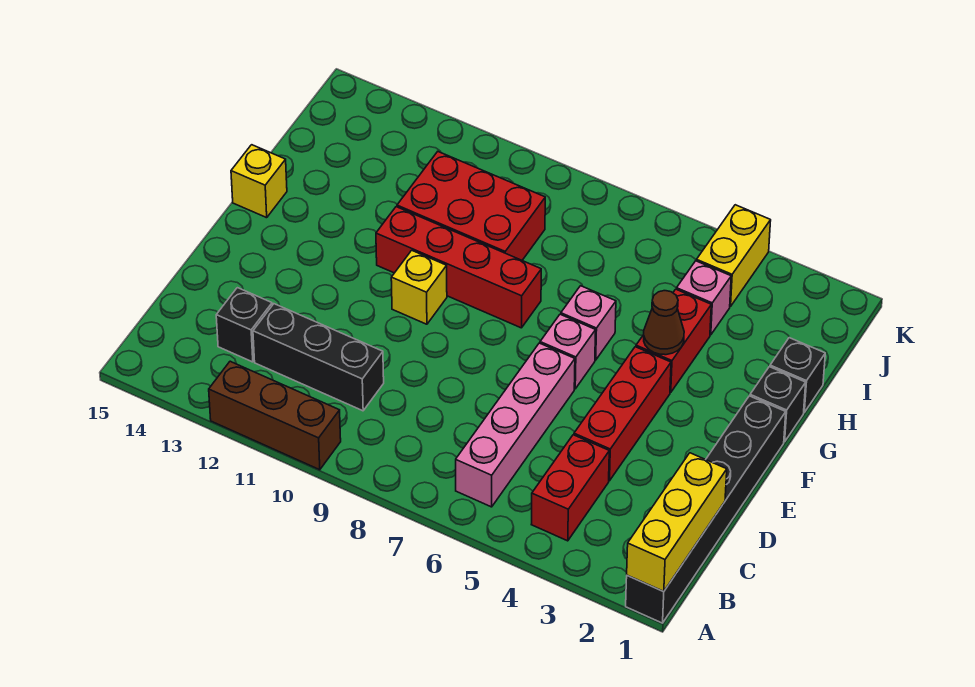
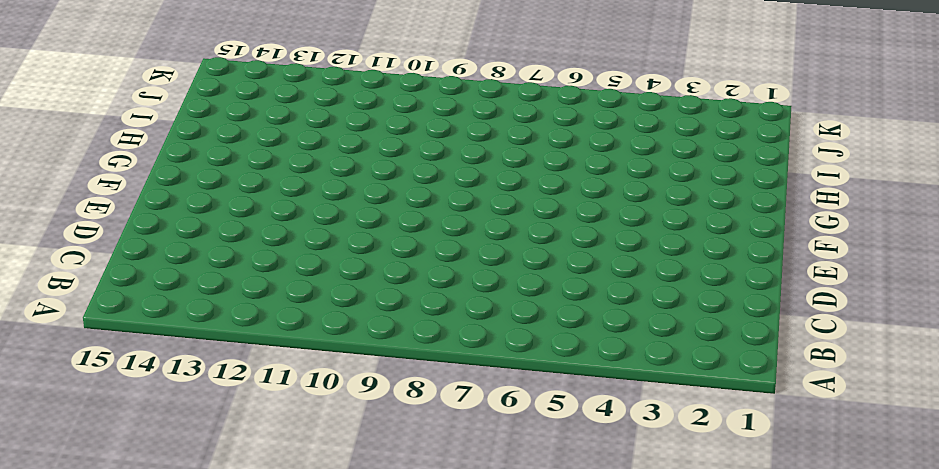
none -> black 1x6 brick [626,396,786,623]
none -> brown 1x3 brick [209,361,341,470]
none -> red 1x2 brick [531,435,609,541]

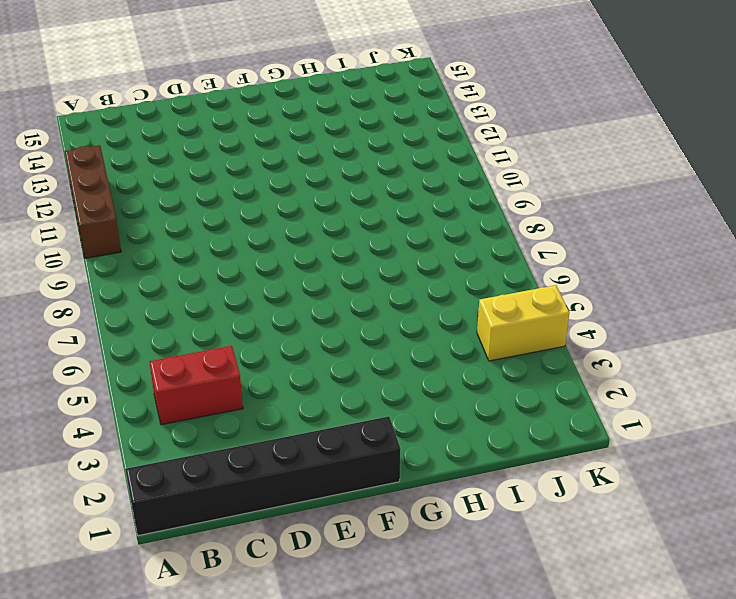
none -> pink 1x4 brick [456,343,575,507]
none -> black 1x3 brick [253,304,384,411]
none -> black 1x1 brick [216,288,272,362]

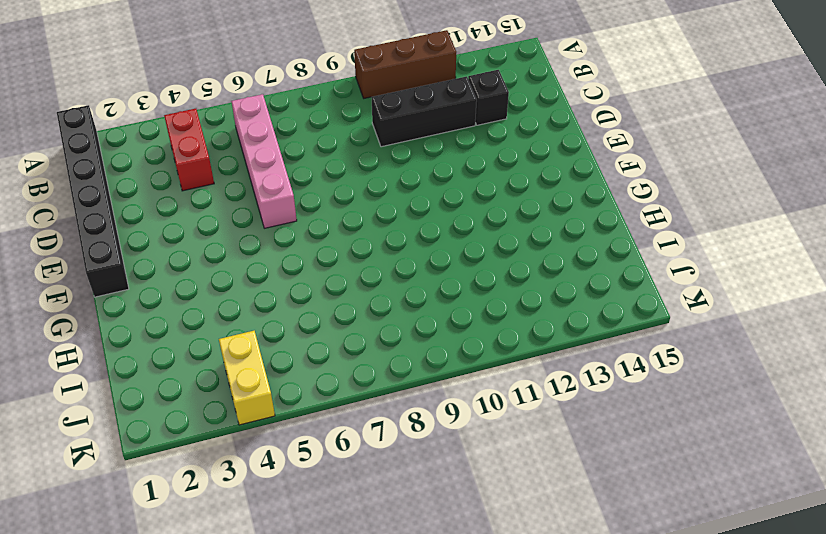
none -> red 1x3 brick [574,347,671,481]
none -> pink 1x1 brick [540,314,596,389]
none -> yellow 1x1 brick [391,250,447,324]

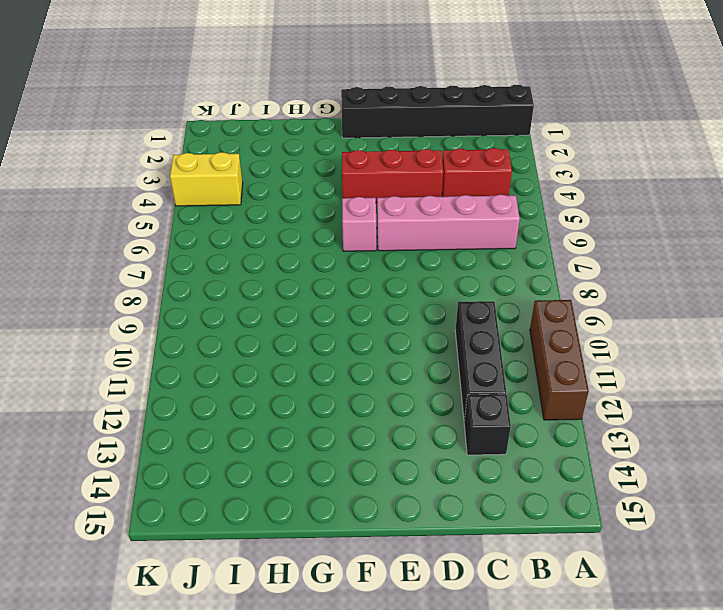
none -> yellow 1x1 brick [391,250,447,324]
none -> black 1x1 brick [750,367,806,442]
none -> red 1x2 brick [636,289,711,393]

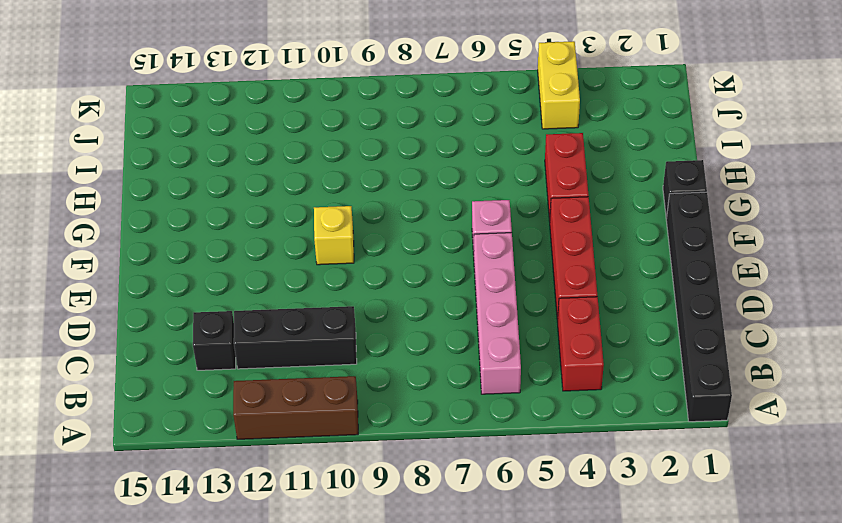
none -> pink 1x1 brick [561,286,616,360]
none -> red 1x4 brick [376,207,541,328]
none -> yellow 1x1 brick [231,145,287,218]

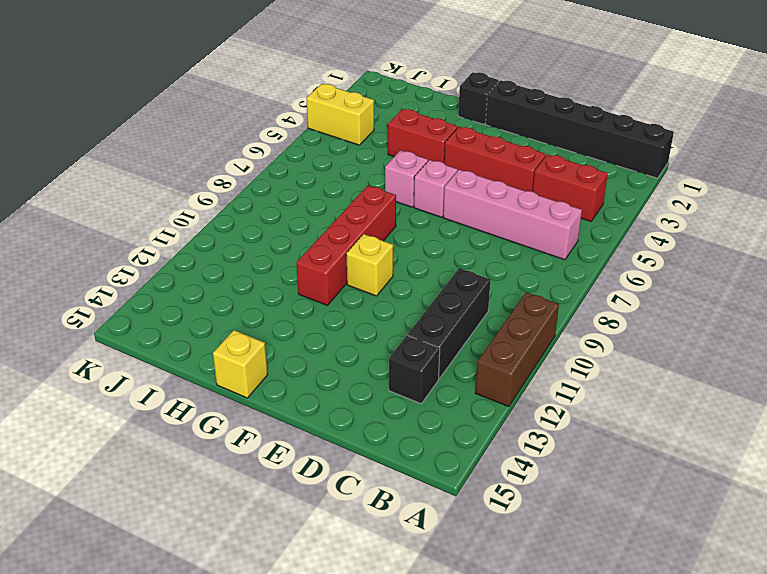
none -> black 1x1 brick [770,338,825,412]
none -> red 2x3 brick [397,152,545,260]
none -> pink 1x1 brick [676,261,731,335]

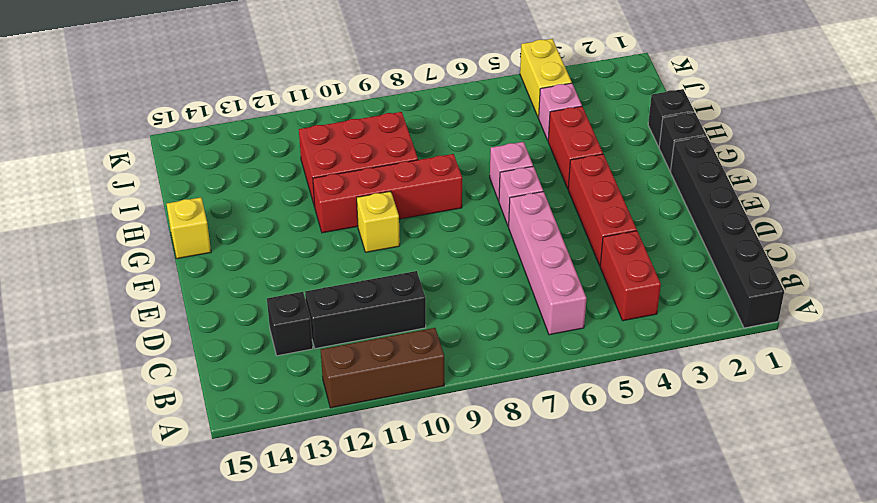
none -> yellow 1x3 brick [627,453,727,592]
none -> brown 1x1 cone [644,291,684,355]

